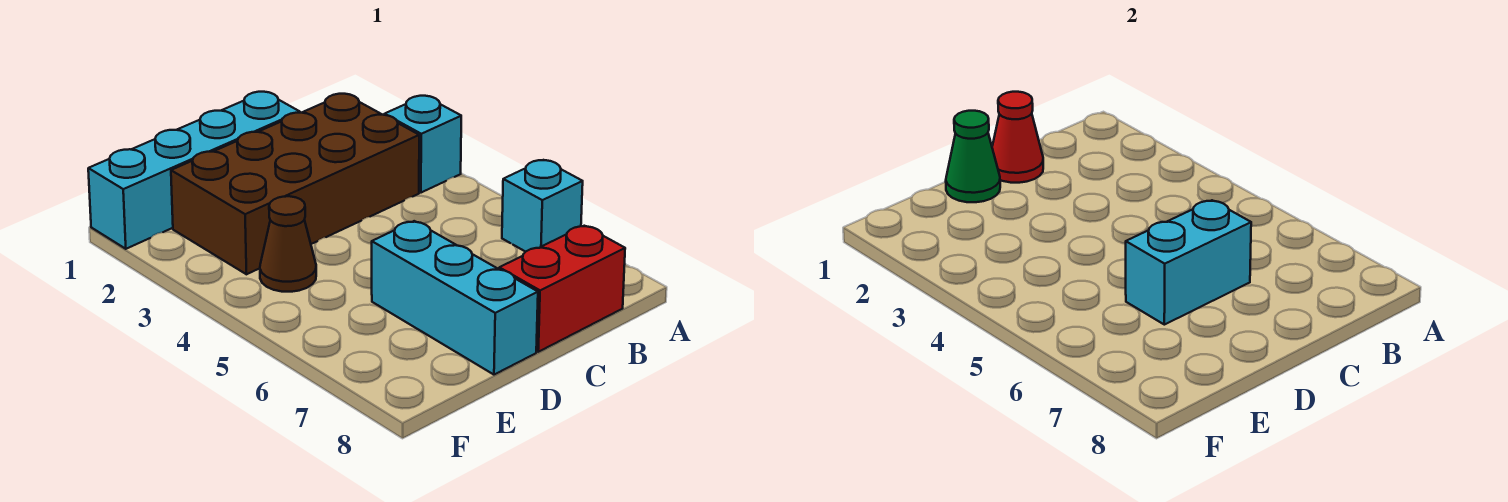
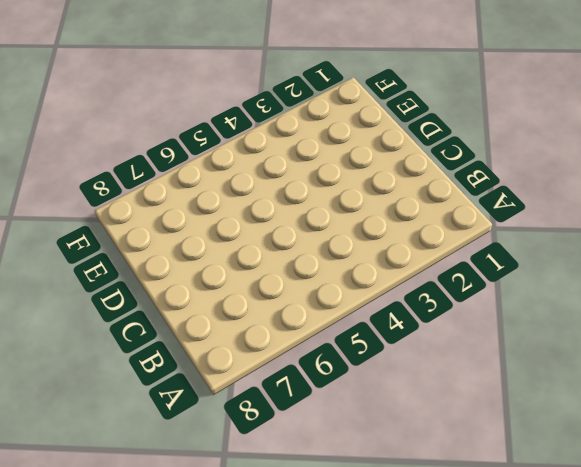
none -> cyan 1x1 brick [384,96,461,193]
none -> cyan 1x1 brick [502,160,583,252]

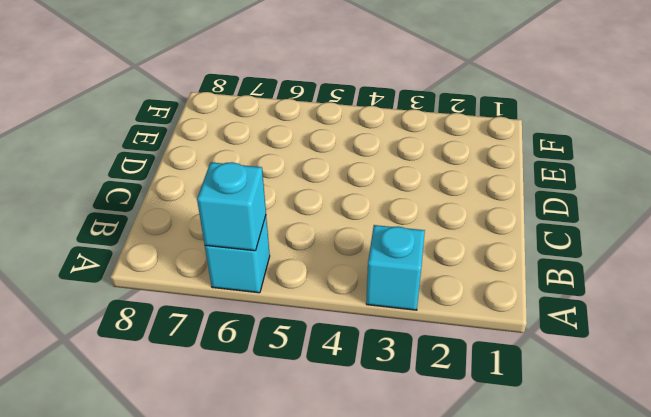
cyan 1x1 brick [197,162,266,251] -> none
none -> brown 2x4 brick [171,94,419,274]
none -> red 1x2 brick [499,226,625,352]

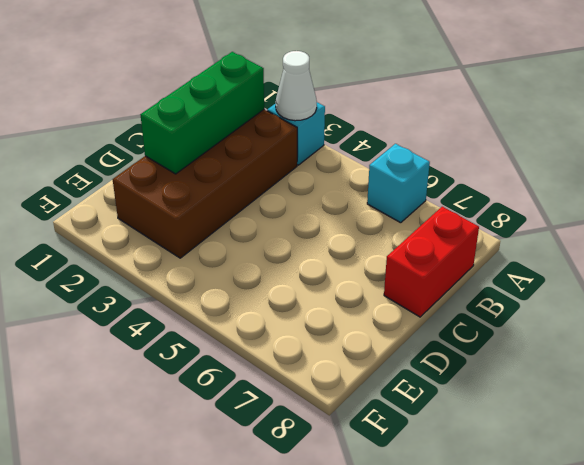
white 1x1 cone [276,51,317,121] -> none
green 1x3 brick [141,52,264,174] -> none
none -> cyan 1x4 brick [88,92,300,249]
none -> cyan 1x3 brick [372,221,538,375]

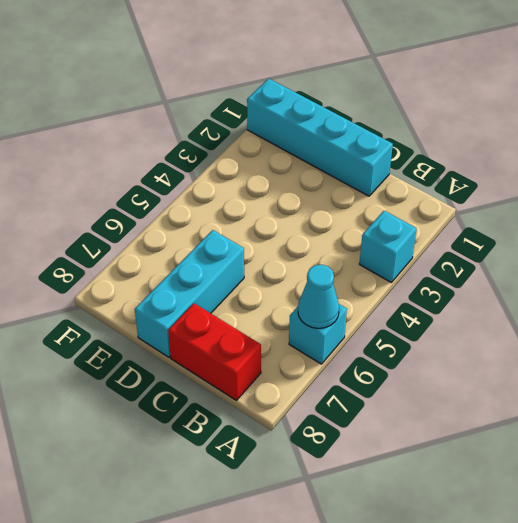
cyan 1x1 cone [298,265,339,328] -> none
none -> brown 2x4 brick [171,94,419,274]
none -> brown 1x1 cone [260,196,316,292]

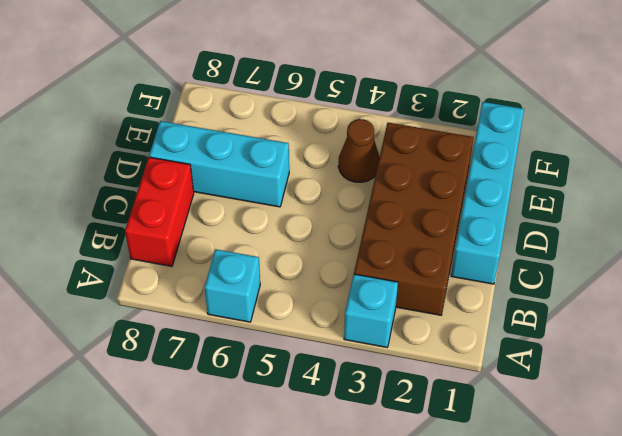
none -> red 1x1 cone [992,92,1043,183]
none -> cyan 1x2 brick [1126,200,1251,325]

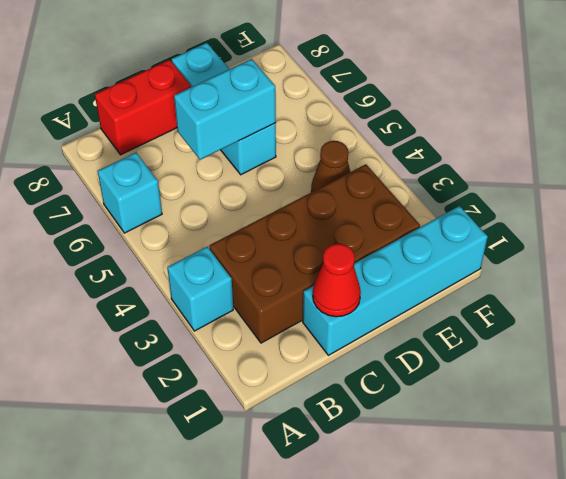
none -> green 1x1 cone [946,111,1000,202]

